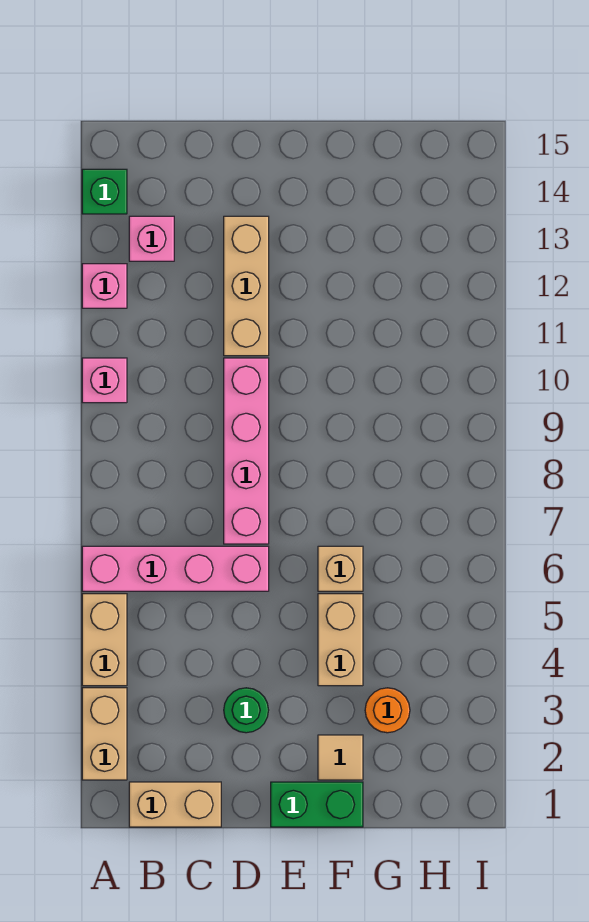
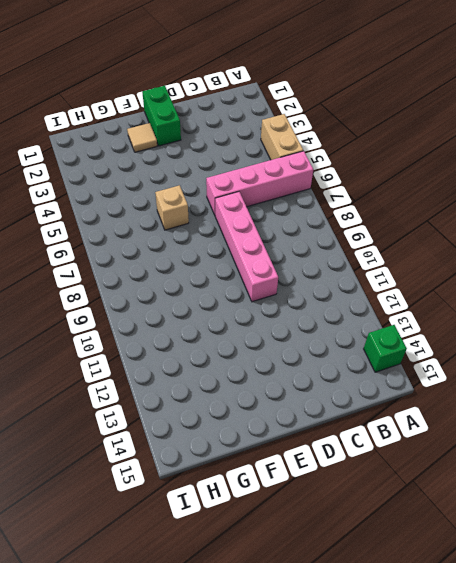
green 1x2 brick [142,86,181,146] -> green 1x2 brick turned to [271,782,363,827]
none -> tan 1x2 brick [82,688,127,780]
none -> pink 1x1 brick [82,358,127,403]
none -> pink 1x1 brick [82,264,127,308]

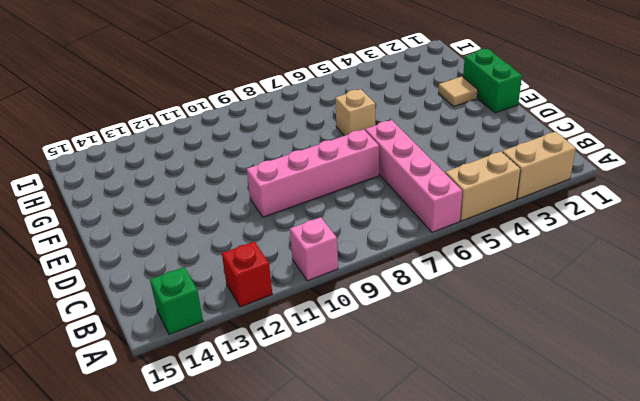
red 1x1 brick [222,241,272,307] -> pink 1x1 brick [82,264,127,308]
none -> tan 1x2 brick [129,782,221,827]
none -> pink 1x1 brick [129,216,174,261]
none -> green 1x1 round brick [224,688,269,733]

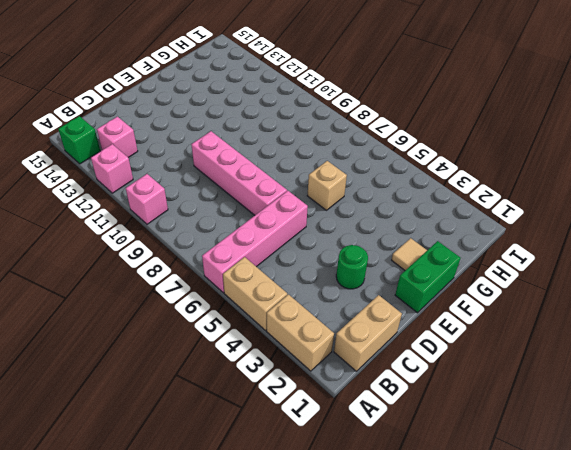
none -> tan 1x3 brick [224,216,269,356]
none -> tan 1x2 brick [318,594,363,686]
none -> orange 1x1 round brick [365,688,410,733]

